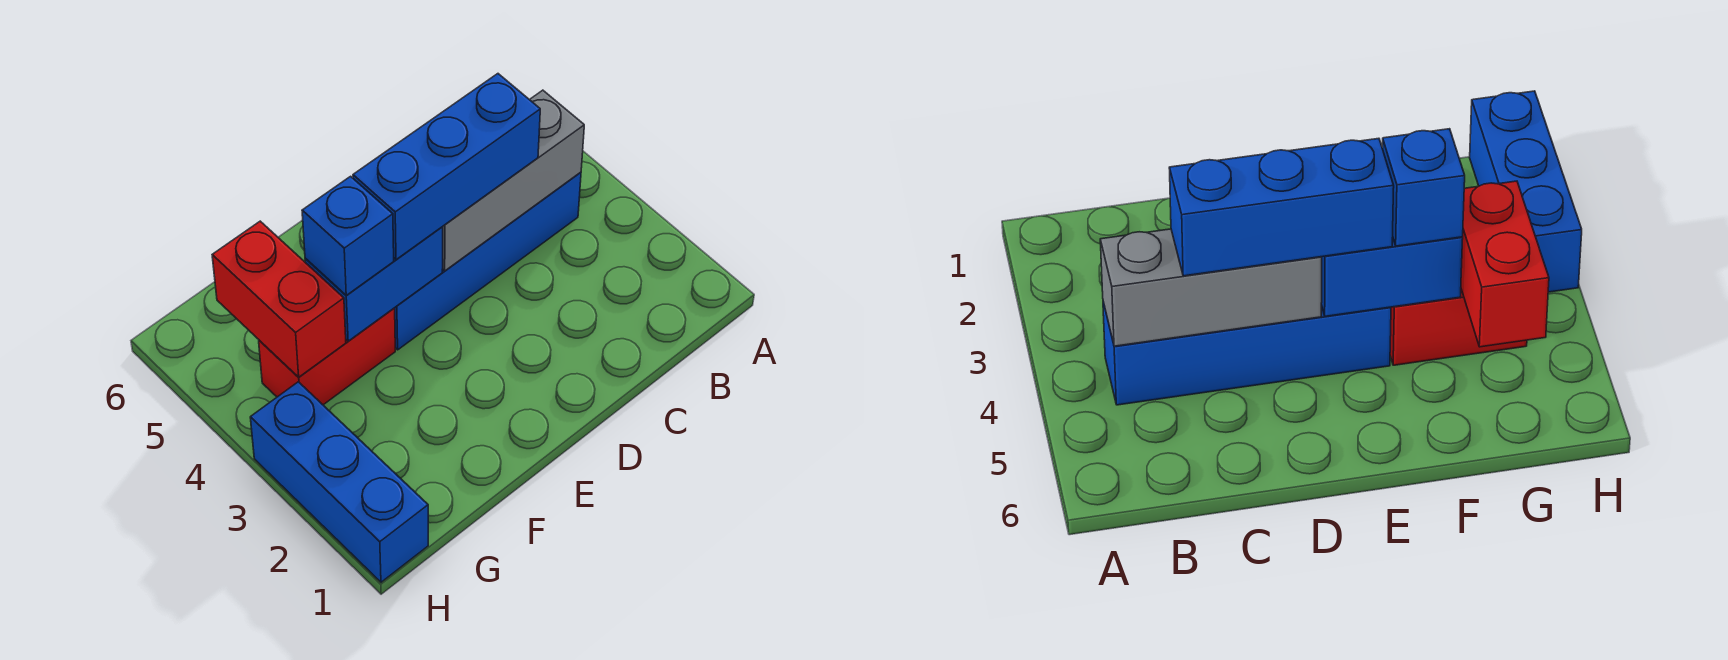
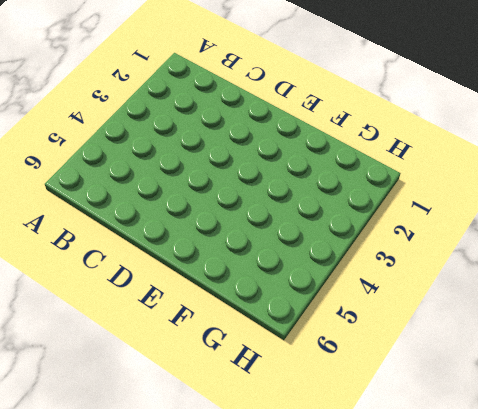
none -> blue 1x4 brick [395,172,581,350]
none -> red 1x2 brick [259,308,395,405]

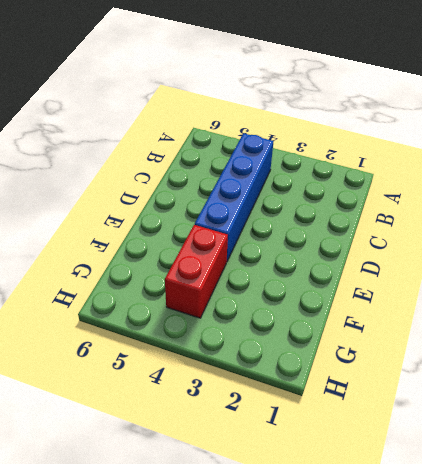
none -> blue 1x3 brick [250,382,428,582]
none -> grey 1x3 brick [443,90,584,271]

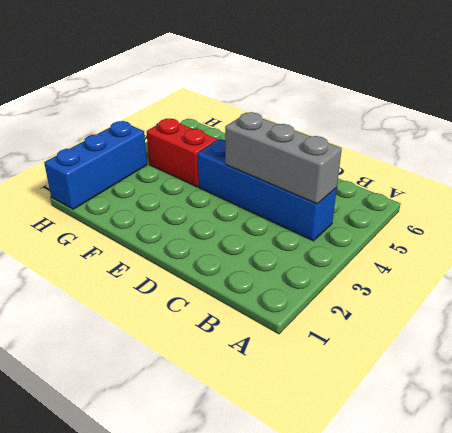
none -> blue 1x2 brick [305,227,443,341]
none -> red 1x2 brick [212,221,346,377]

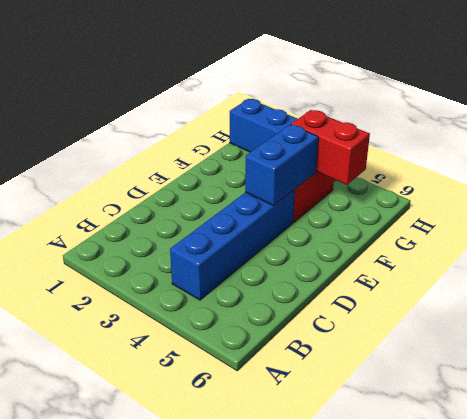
none -> grey 1x3 brick [443,90,584,271]
none -> blue 1x3 brick [353,74,540,260]

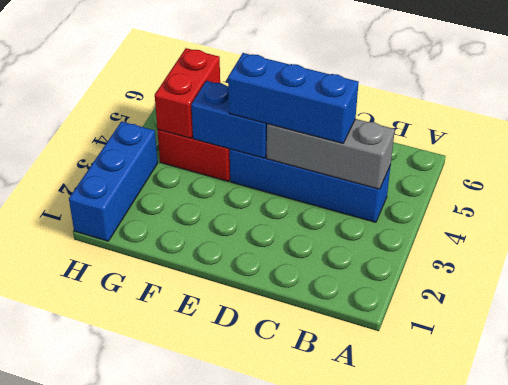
none -> blue 1x1 brick [302,176,394,296]

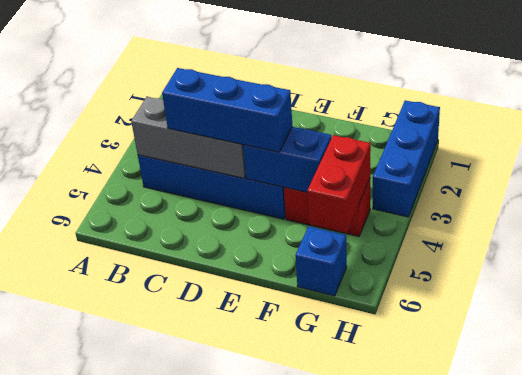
blue 1x1 brick [295,226,347,296] -> blue 1x1 brick moved to [302,176,394,296]

